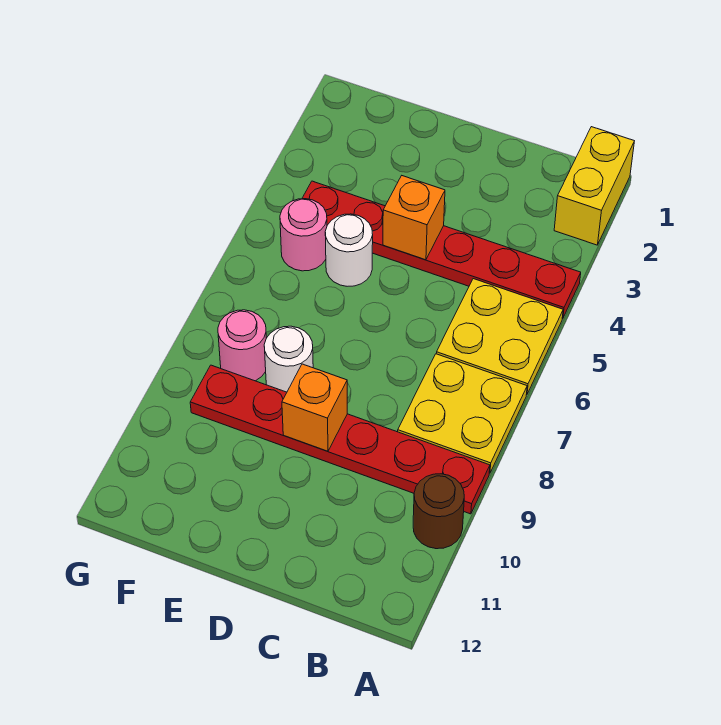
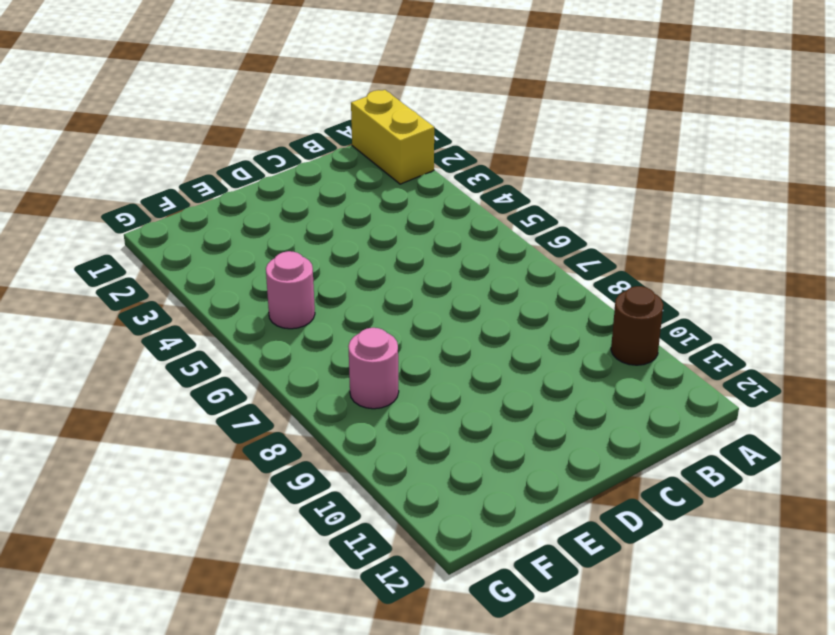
none -> red 1x6 plate [302,181,581,318]
none -> yellow 2x2 plate [436,279,563,394]
none -> yellow 2x2 plate [398,354,527,473]

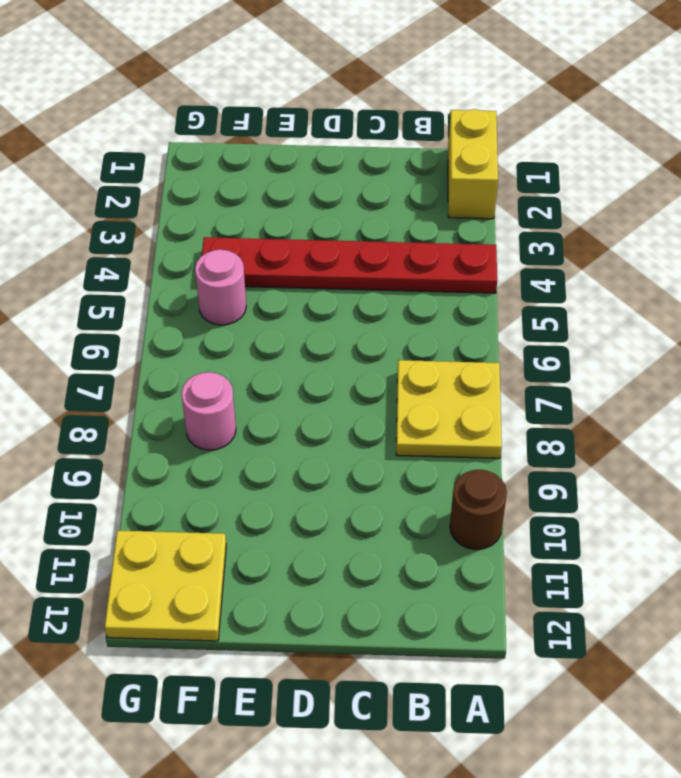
yellow 2x2 plate [105,530,226,641] -> yellow 2x2 plate moved to [436,279,563,394]
none -> red 1x6 plate [190,365,490,514]
none -> white 1x1 round brick [325,214,373,286]
none -> white 1x1 round brick [264,326,313,392]

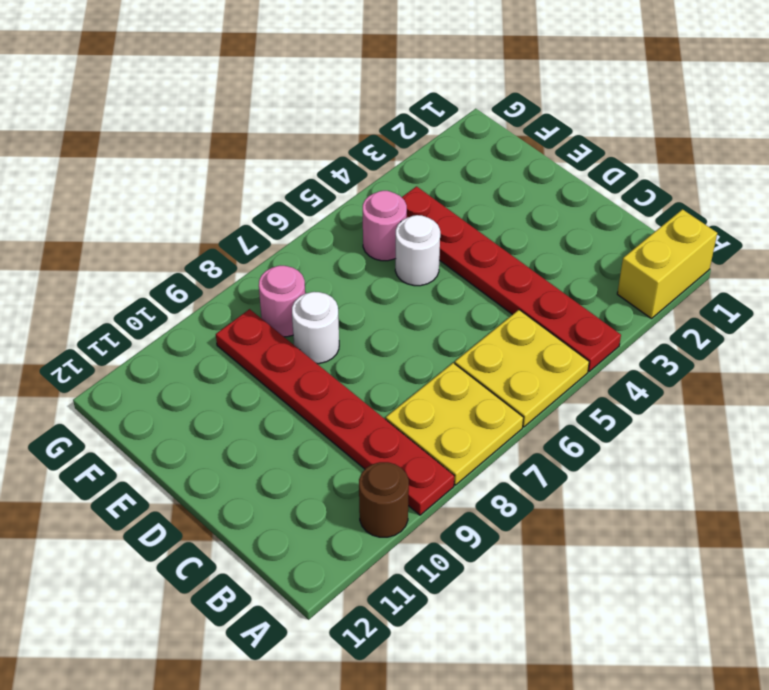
none -> orange 1x1 brick [383,176,445,260]
none -> orange 1x1 brick [282,364,347,451]

